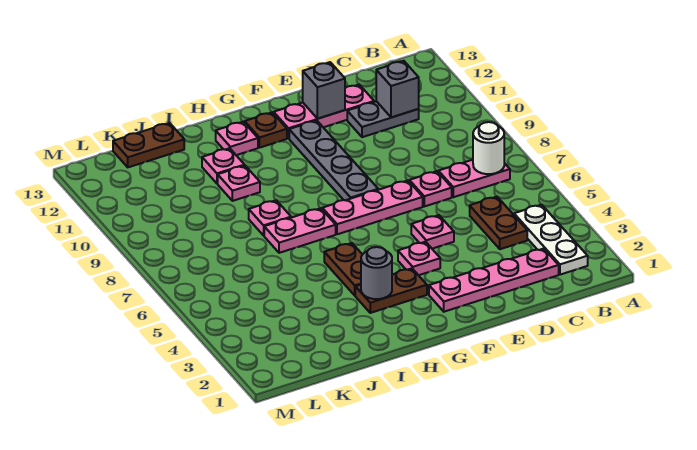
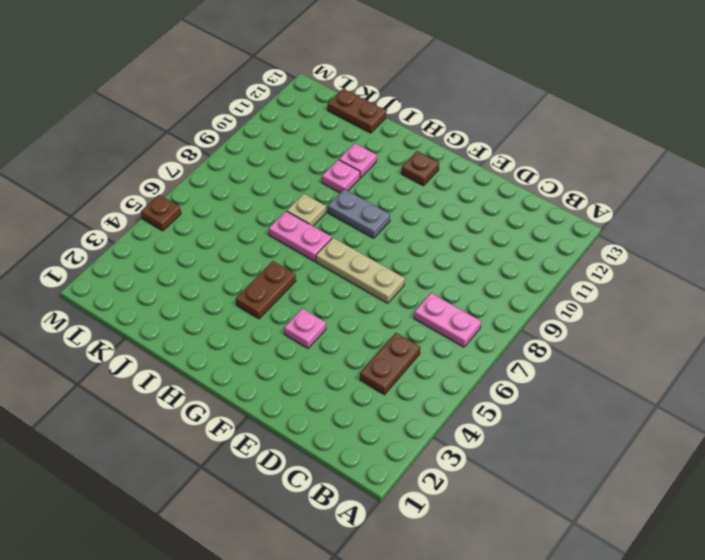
tan 1x3 plate [316,238,405,303] -> pink 1x3 plate [322,180,423,234]
grey 1x2 plate [328,189,390,238] -> grey 1x2 plate moved to [347,101,419,137]
tan 1x1 plate [287,194,326,226] -> pink 1x1 plate [249,200,291,235]
brown 1x1 plate [141,195,181,231] -> none
none -> white 1x3 plate [514,205,588,275]
none -> pink 1x4 plate [429,249,559,312]
none -> pink 1x1 plate [409,171,452,206]

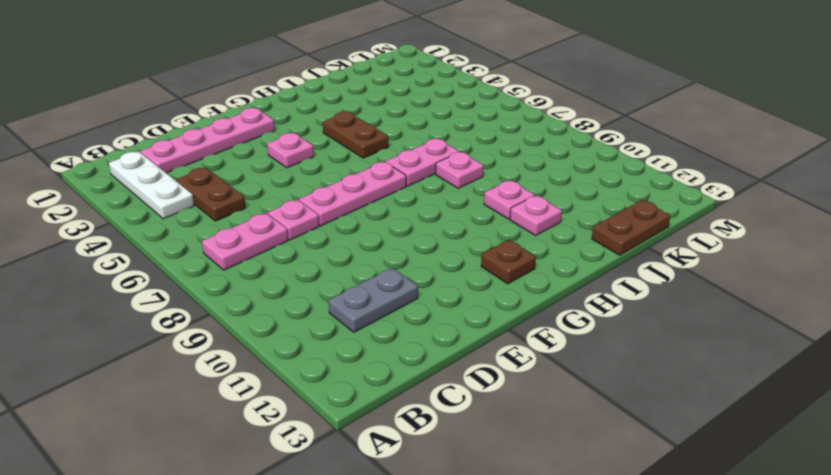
none -> pink 1x3 plate [273,85,374,138]
none -> pink 1x1 plate [411,215,454,249]
none -> grey 1x4 plate [289,120,378,200]

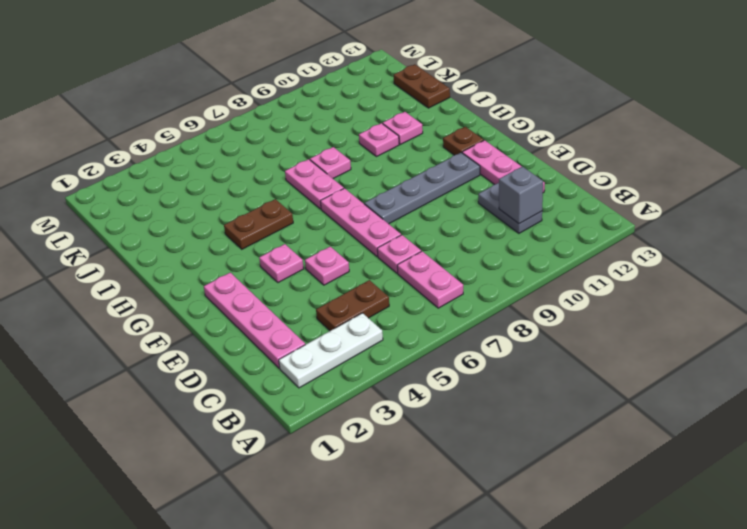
none -> brown 1x2 plate [355,268,427,313]
none -> pink 1x1 plate [216,122,258,155]
none -> white 1x1 round brick [473,122,504,174]

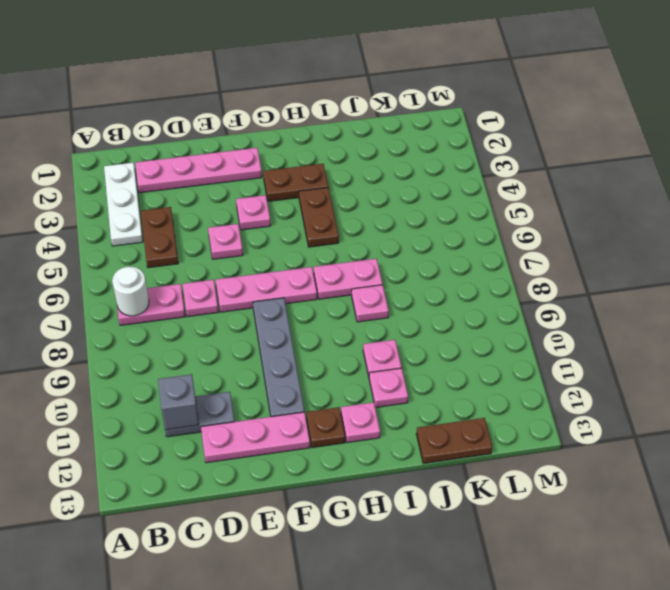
none -> grey 1x1 brick [303,62,345,119]
none -> grey 1x1 round brick [361,247,392,299]

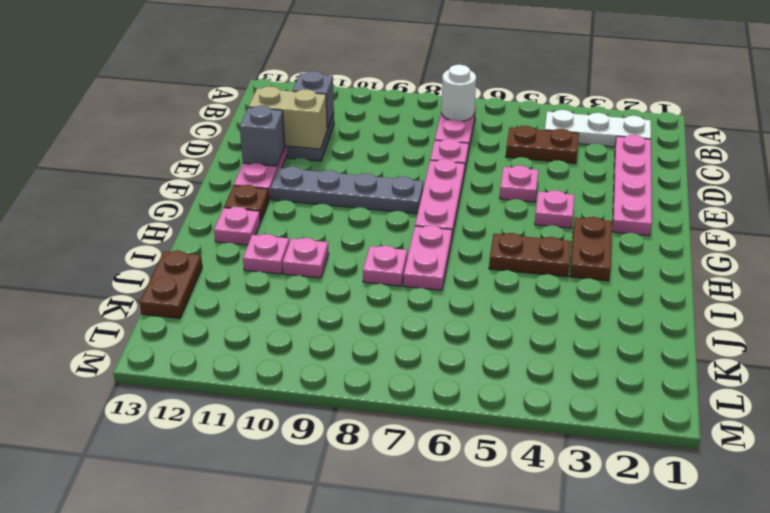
tan 1x2 brick [249,86,328,149] -> none
none -> grey 1x1 round brick [361,247,392,299]

